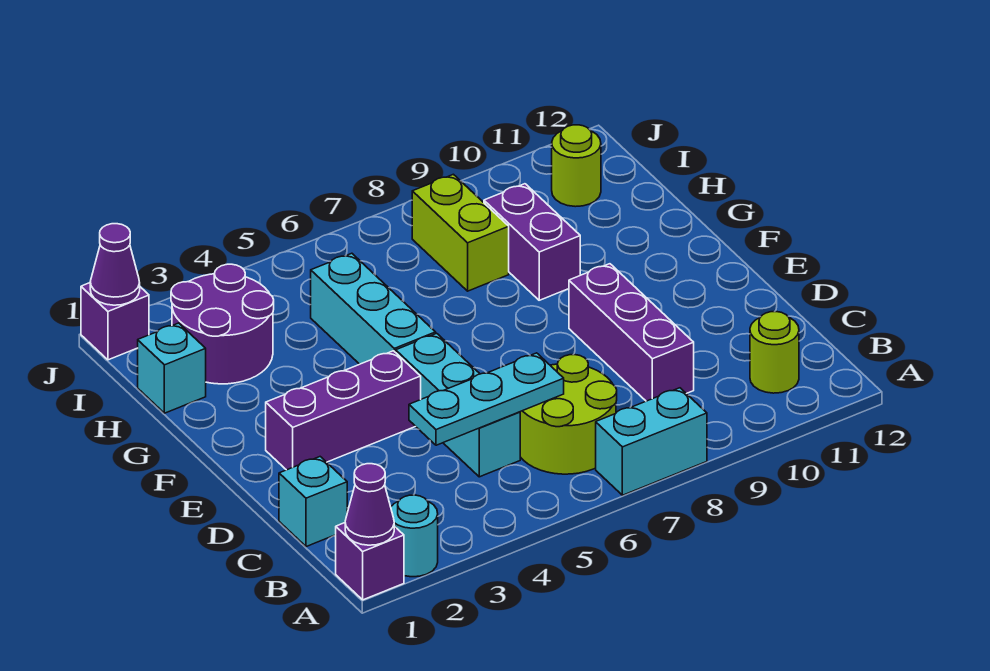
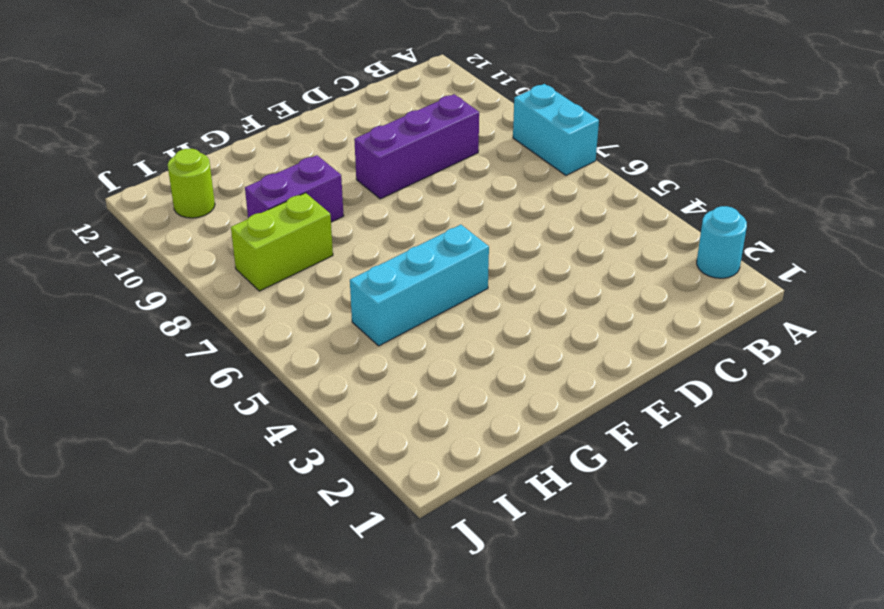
none -> purple 1x1 brick [336,523,404,600]
none -> lime 2x2 round brick [520,355,617,474]
none -> lime 1x1 round brick [750,312,799,393]

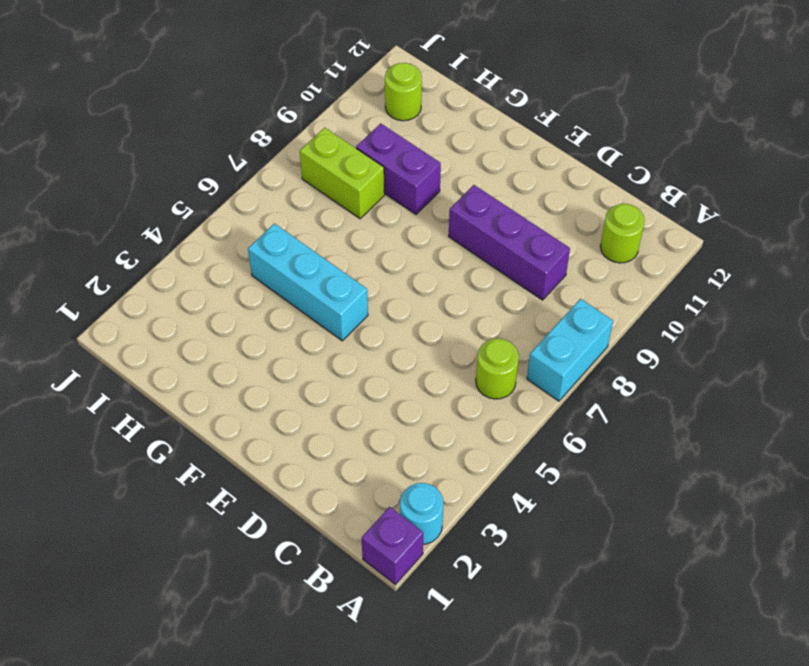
lime 1x1 round brick [476,338,519,399] -> lime 2x2 round brick [520,355,617,474]
none -> cyan 1x1 brick [279,457,347,547]
none -> cyan 1x3 brick [396,333,520,477]
none -> purple 1x3 brick [266,351,421,470]

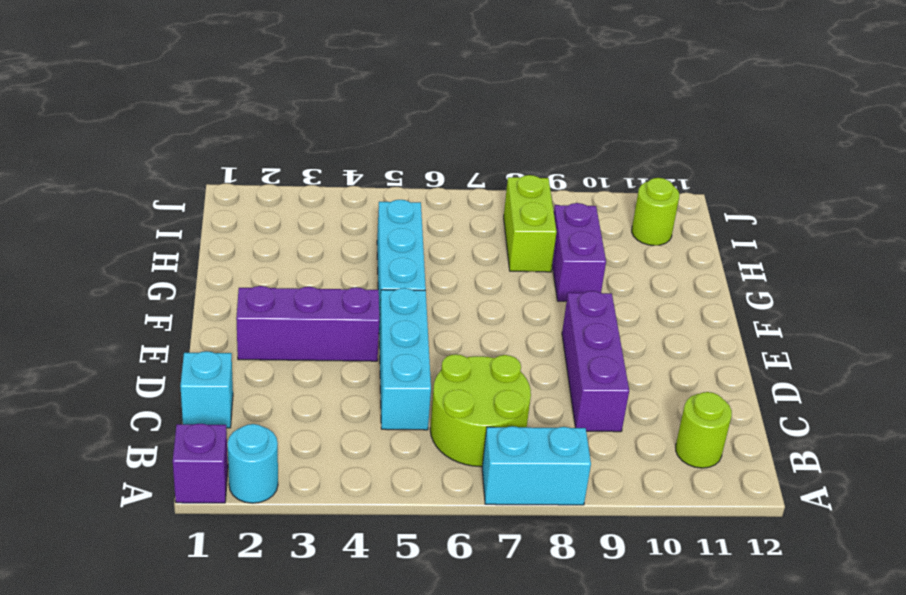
none -> cyan 1x1 brick [138,323,206,413]
none -> purple 2x2 round brick [171,264,274,384]
none -> purple 1x1 brick [81,283,149,360]

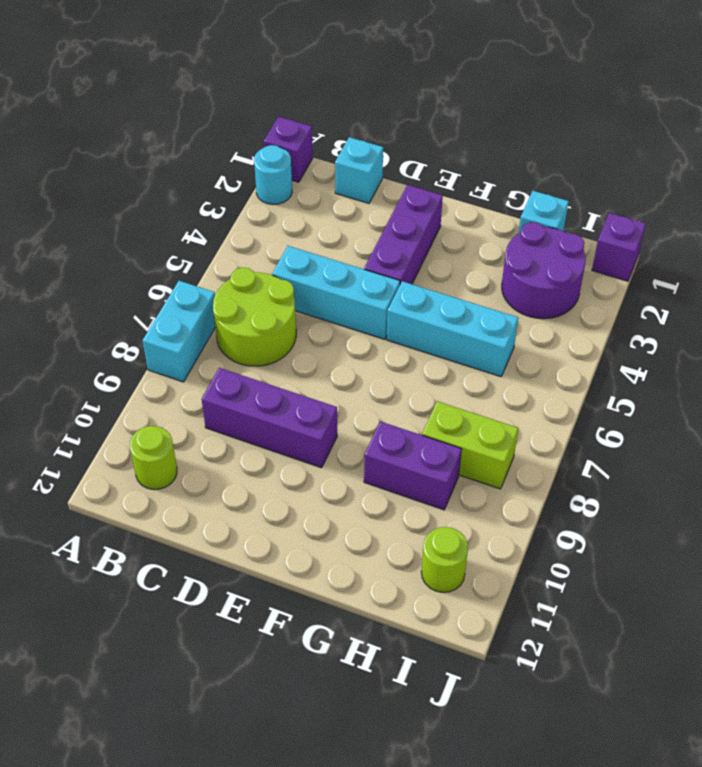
none -> purple 1x1 cone [345,464,394,545]
none -> cyan 1x3 plate [409,353,564,445]
none -> purple 1x1 cone [90,224,140,305]

